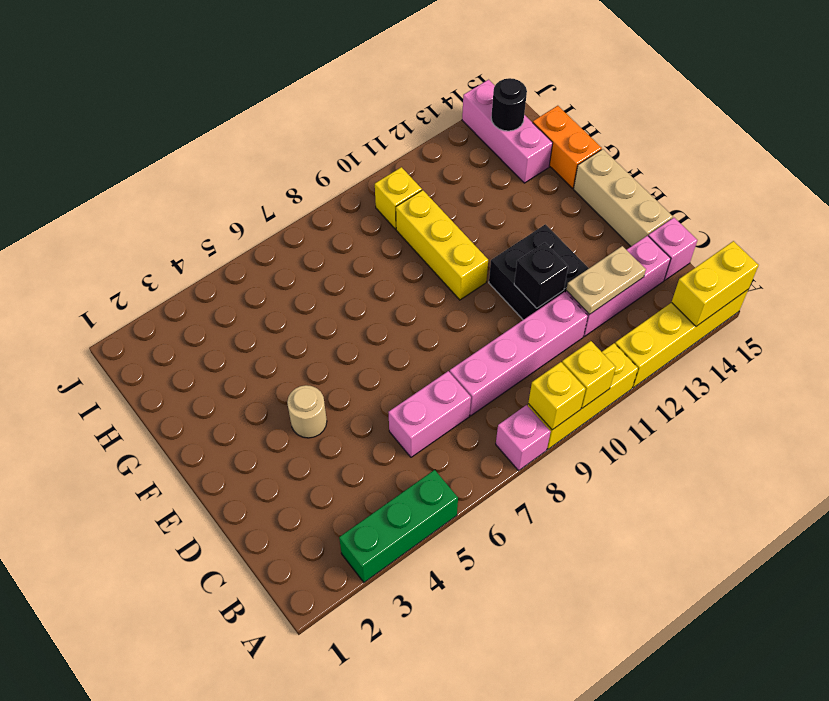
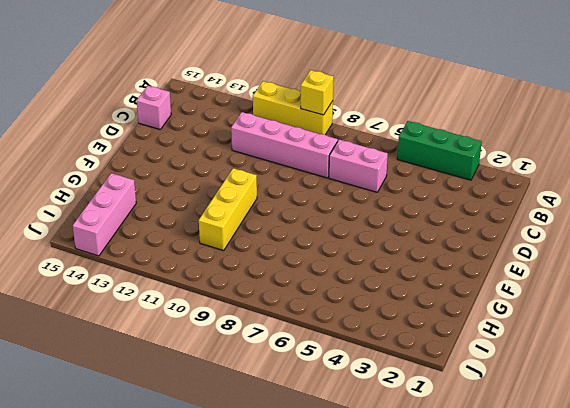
none -> pink 1x1 brick [496,405,551,470]
none -> yellow 1x4 brick [615,290,748,388]
none -> pink 1x3 brick [566,236,671,336]

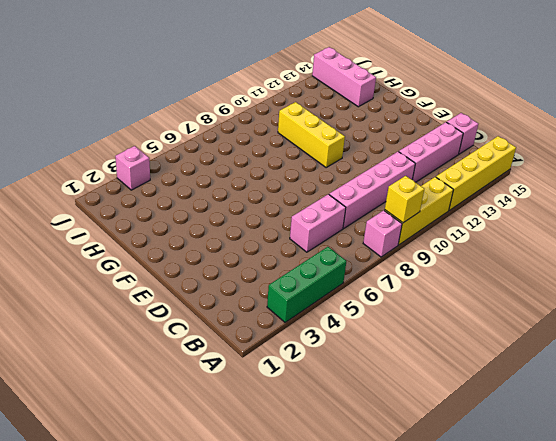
pink 1x1 brick [115,146,150,190] -> none
none -> black 2x2 brick [489,224,589,320]
none -> tan 1x3 brick [573,149,673,246]
none -> tan 1x1 round brick [287,385,327,438]

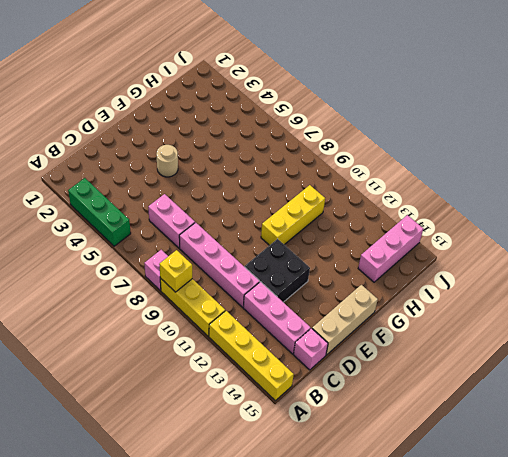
none -> orange 1x2 brick [533,106,602,188]
none -> yellow 1x1 brick [375,167,422,229]
none -> yellow 1x1 brick [562,341,616,408]

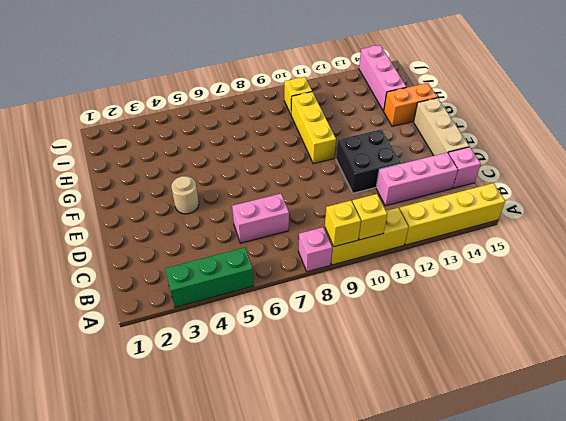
orange 1x2 brick [384,83,437,126] -> orange 1x2 brick turned to [533,106,602,188]
none -> pink 1x4 brick [450,292,588,416]
none -> yellow 1x2 brick [672,241,758,326]
none -> tan 1x2 plate [566,246,646,315]

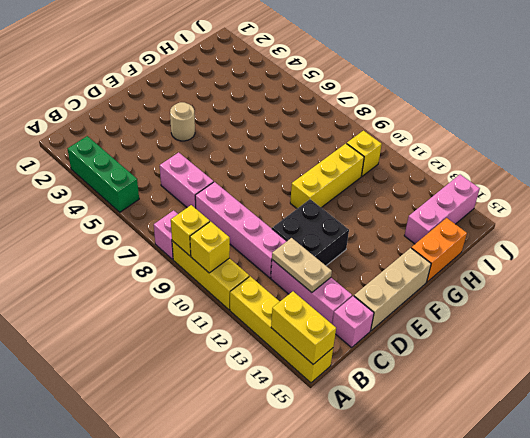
none -> black 1x1 brick [514,243,568,308]
none -> black 1x1 round brick [491,78,527,131]

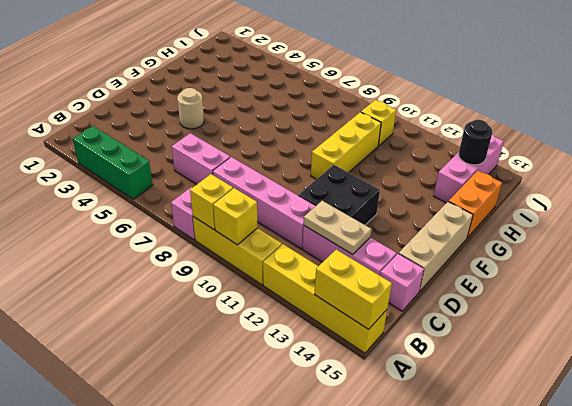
none -> black 1x1 brick [514,243,568,308]

